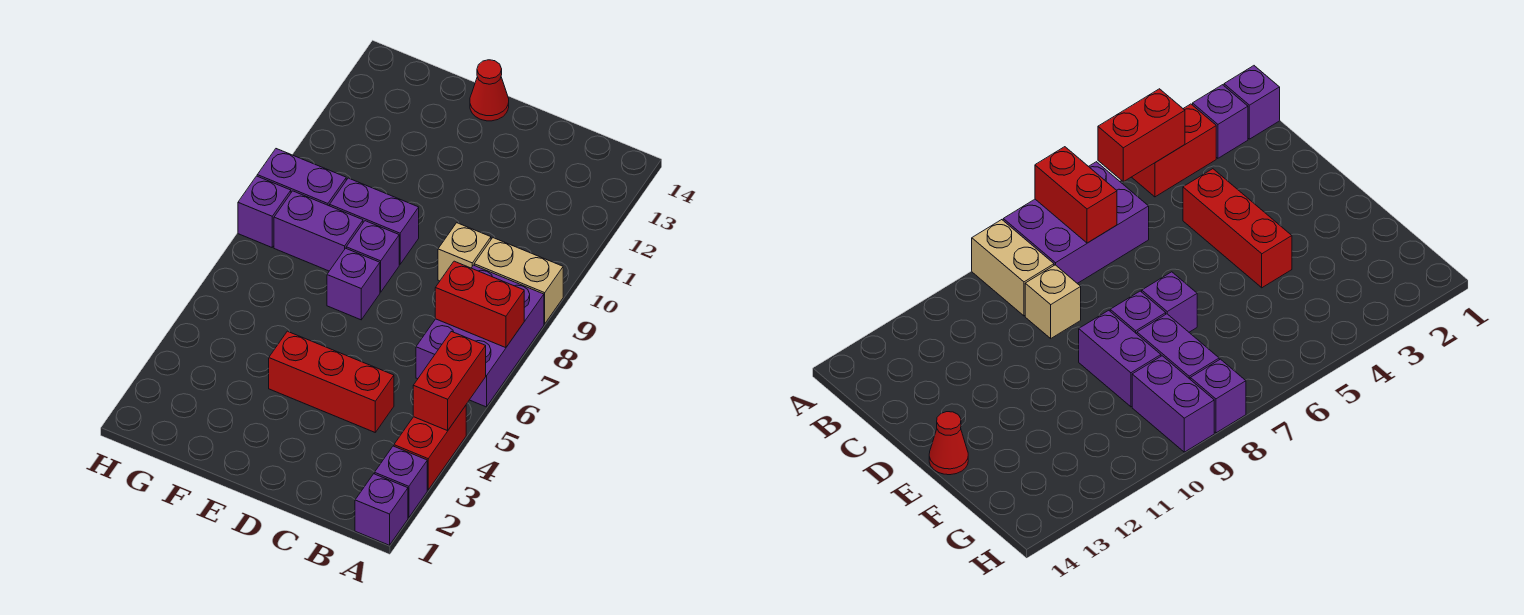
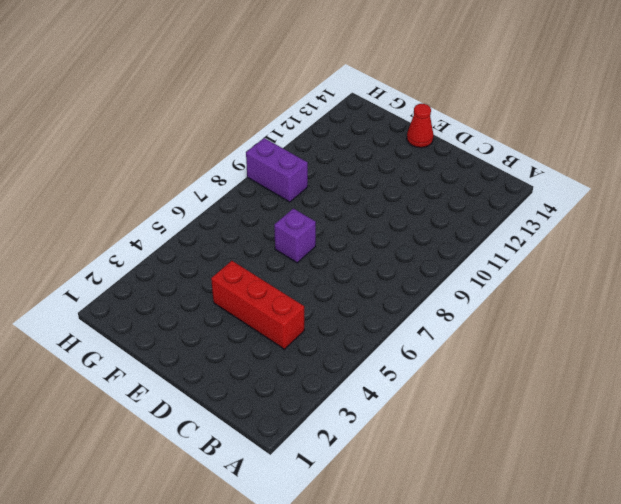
none -> purple 1x1 brick [355,474,408,545]
none -> purple 1x1 brick [375,446,427,518]
none -> red 1x2 brick [394,406,466,490]

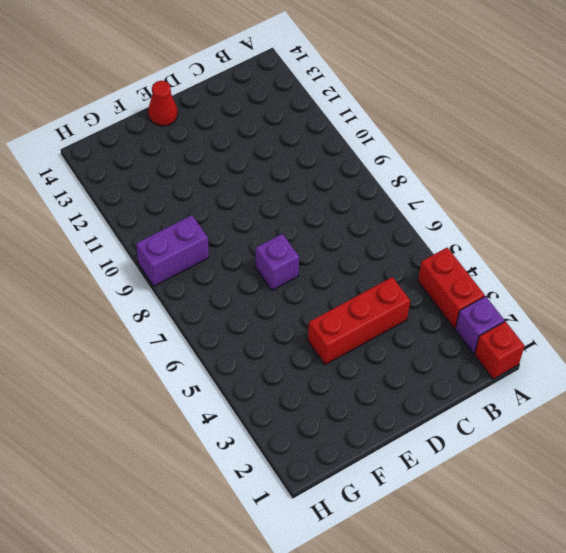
red 1x1 brick [475,322,525,379] -> purple 1x1 brick [355,474,408,545]
none -> purple 2x3 brick [416,265,544,407]
none -> tan 1x2 brick [474,238,563,324]
none -> tan 1x1 brick [438,223,491,281]

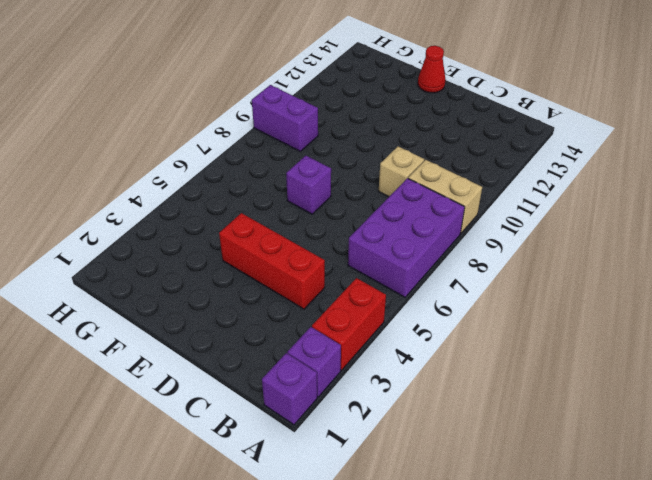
none -> purple 1x1 brick [346,221,399,292]
none -> purple 1x2 brick [330,178,419,264]
none -> purple 1x2 brick [274,191,363,271]

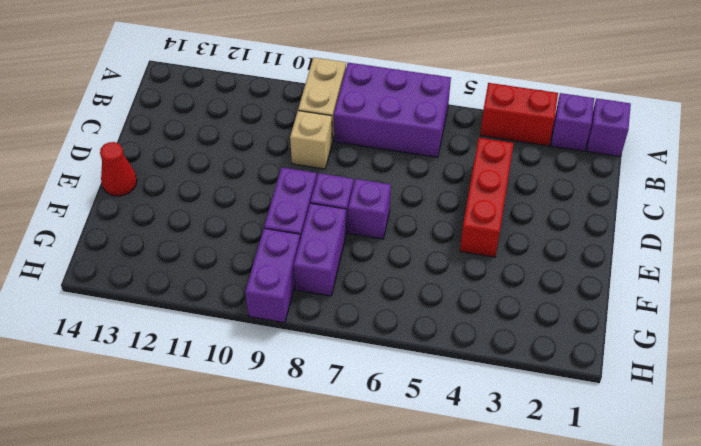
none -> purple 1x1 brick [238,176,291,247]
none -> red 1x2 brick [413,331,486,431]
none -> red 1x2 brick [435,261,524,348]

